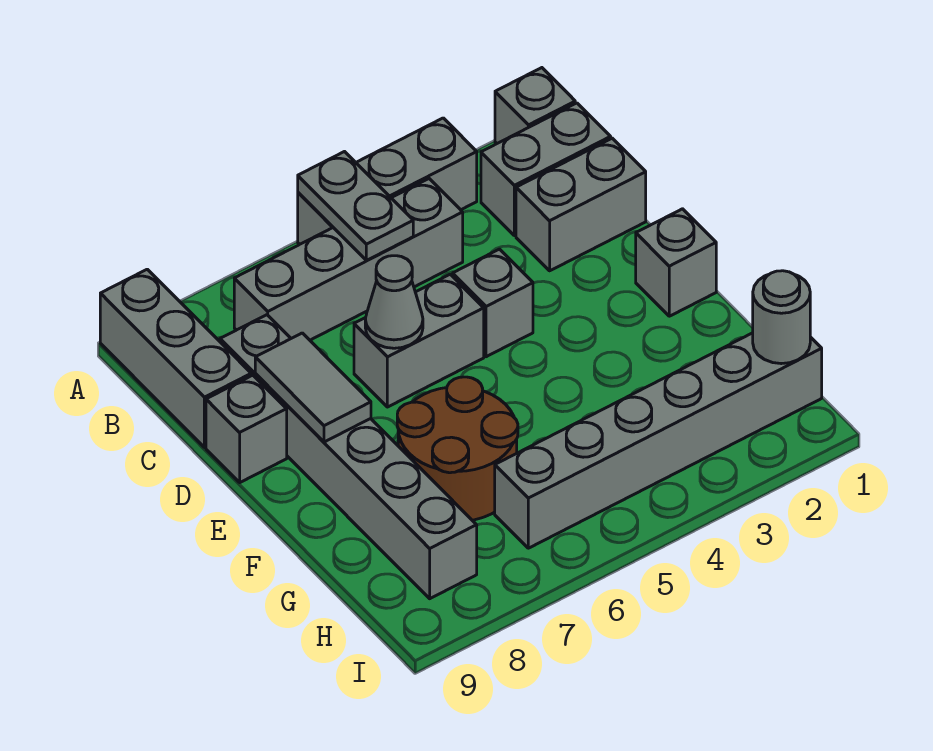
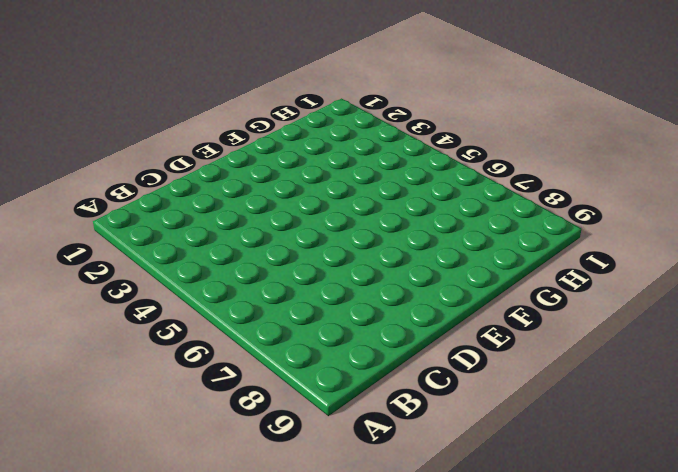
none -> grey 1x1 brick [495,68,575,143]
none -> grey 1x3 brick [298,118,477,244]
none -> grey 1x3 brick [100,269,251,447]

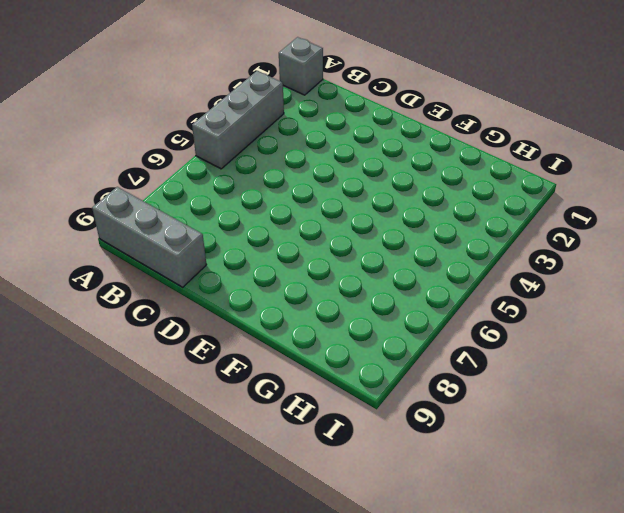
none -> grey 1x2 brick [481,103,611,236]
none -> grey 1x4 brick [234,179,463,340]
none -> grey 1x2 brick [516,138,646,271]

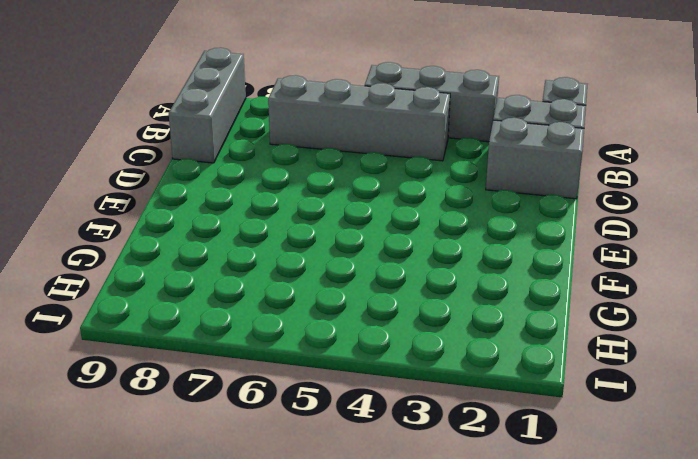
none -> grey 1x6 brick [220,315,477,599]
none -> grey 1x1 brick [453,249,533,357]
none -> grey 1x2 brick [354,274,484,407]

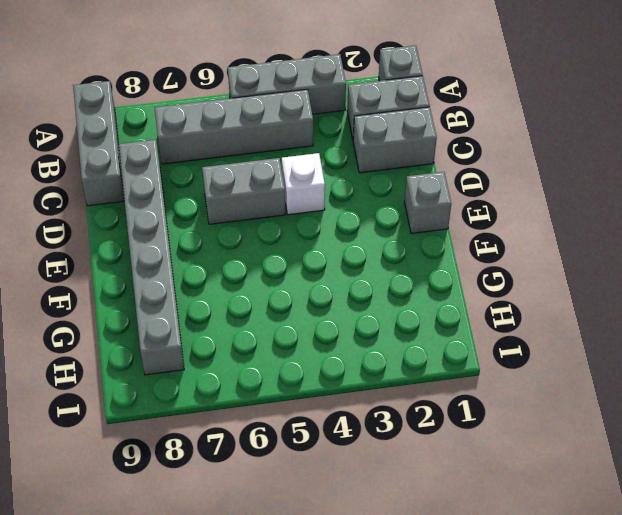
white 1x1 brick [282,153,325,215] -> grey 1x1 brick [453,249,533,357]
none -> grey 1x1 brick [206,375,287,482]
none -> brown 2x2 round brick [397,377,518,520]
none -> grey 1x6 brick [495,333,822,548]

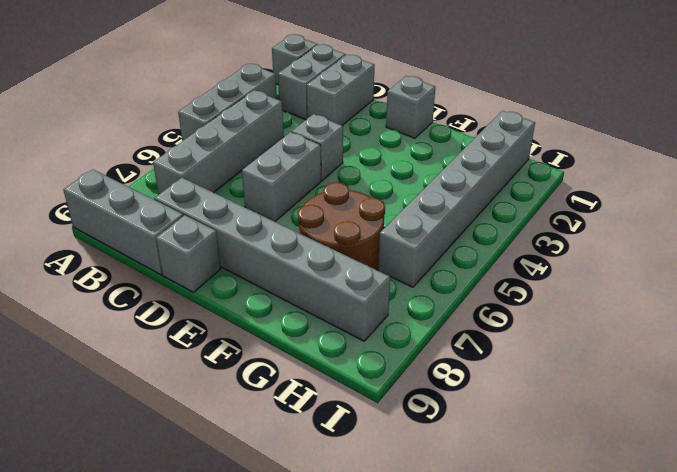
none -> grey 1x2 plate [298,152,413,260]
none -> grey 1x1 cone [365,256,423,348]
none -> grey 1x2 tile [255,333,371,442]

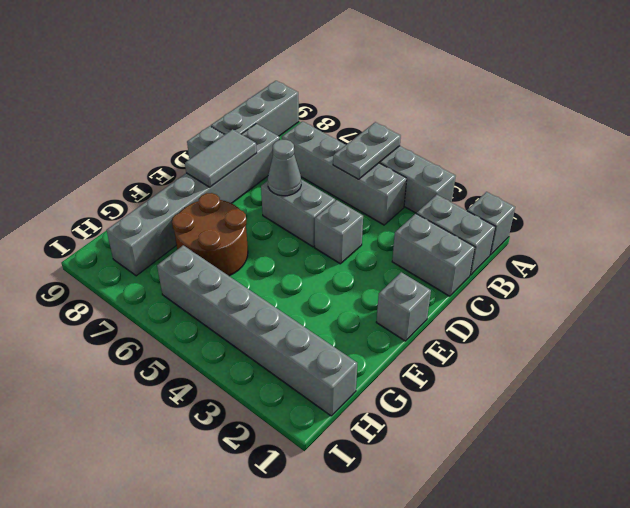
none -> grey 1x1 round brick [753,271,810,364]

